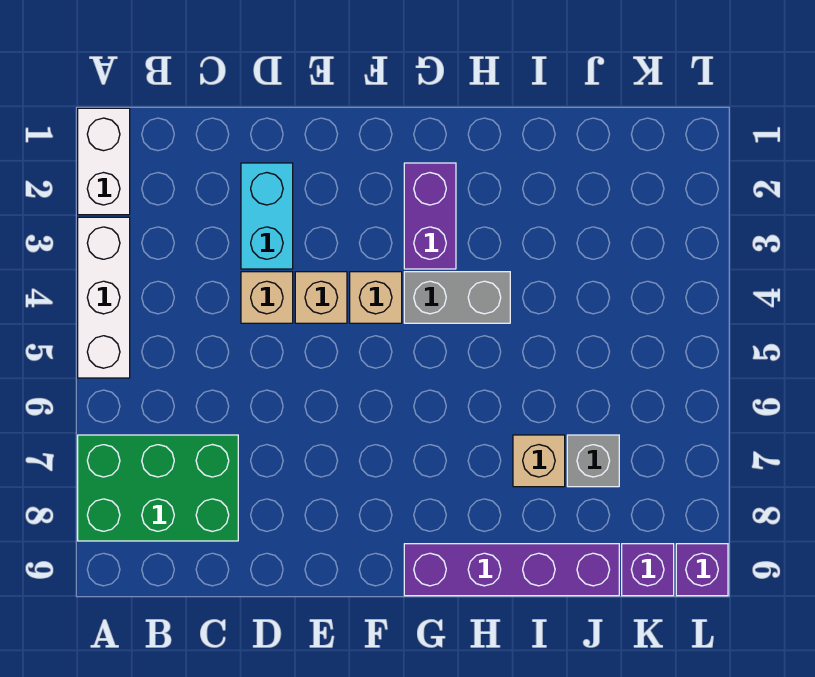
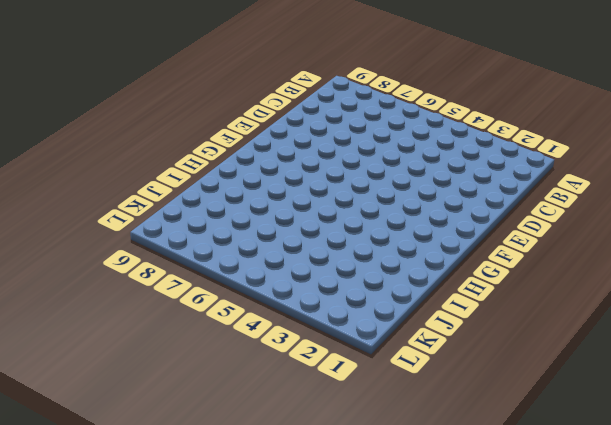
none -> white 1x2 brick [78,108,130,215]
none -> white 1x3 brick [78,217,130,378]
none -> green 2x3 brick [78,435,238,541]

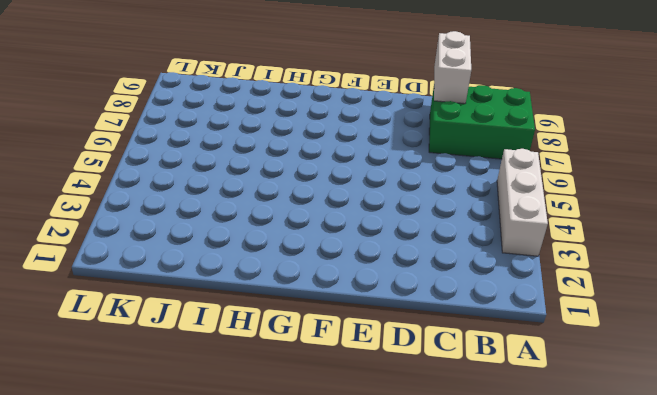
white 1x2 brick [434,31,471,104] -> white 1x2 brick moved to [78,108,130,215]
none -> cyan 1x2 brick [241,163,293,269]
none -> tan 1x1 brick [241,272,293,323]
none -> tan 1x1 brick [295,272,347,323]

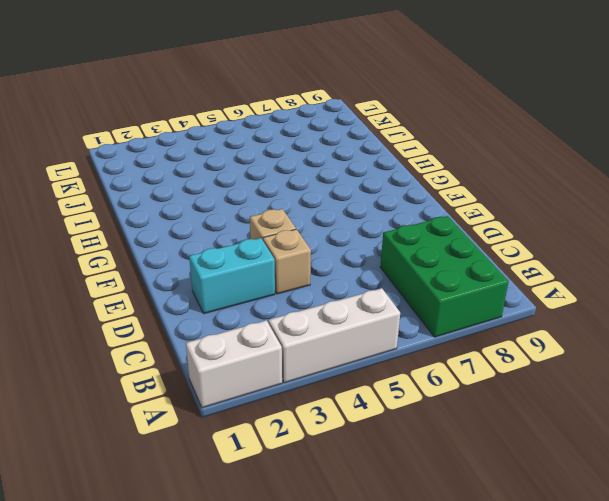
none -> tan 1x1 brick [350,272,402,323]
none -> purple 1x2 brick [404,163,456,269]
none -> grey 1x2 brick [404,272,510,323]

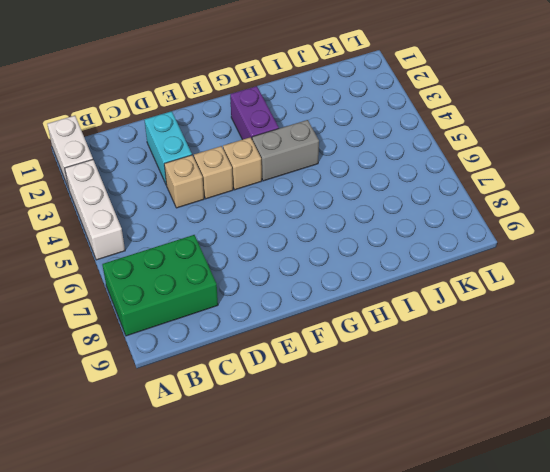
none -> purple 1x4 brick [404,544,619,596]
none -> tan 1x1 brick [513,435,565,487]
none -> grey 1x1 brick [567,435,619,487]

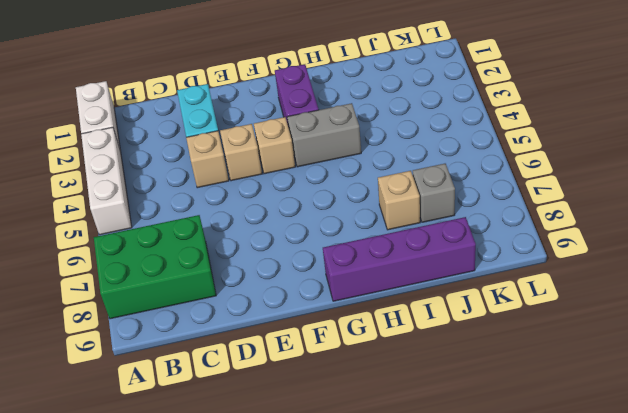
none -> purple 1x1 brick [622,544,674,596]
none -> purple 1x1 brick [676,544,728,596]

